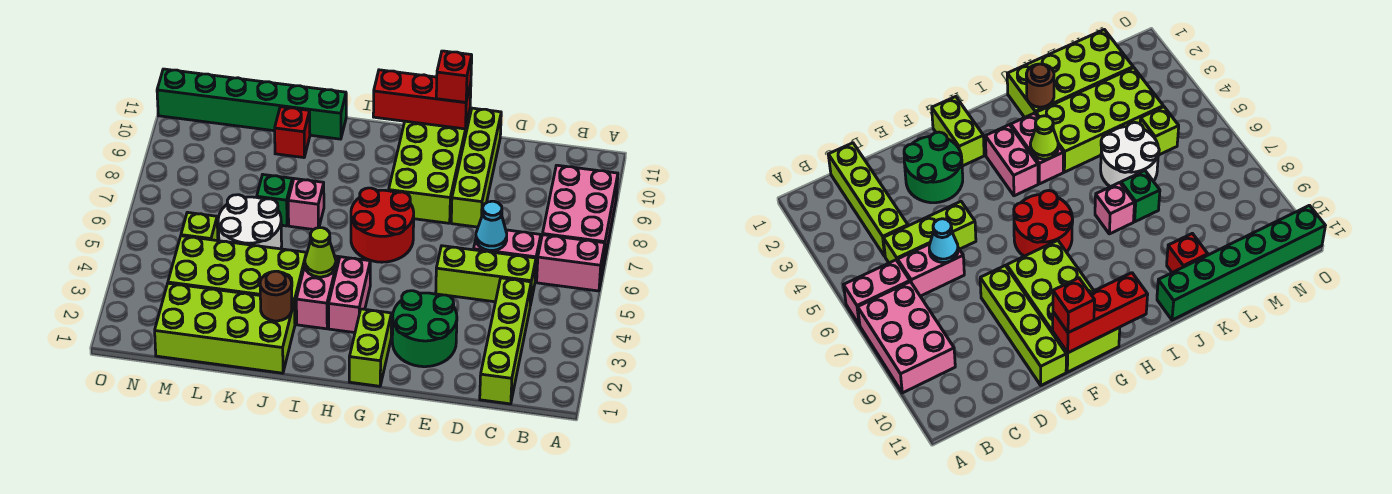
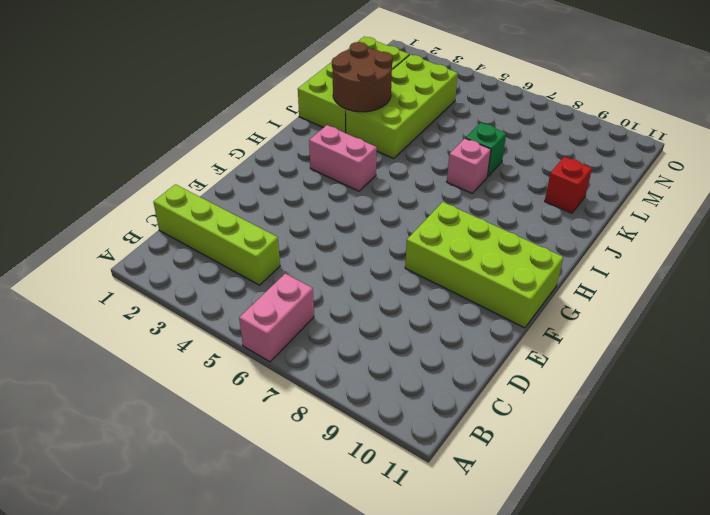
brown 2x2 round brick [332,42,393,112] -> brown 1x1 round brick [260,271,292,321]
none -> pink 2x3 brick [543,165,618,267]
none -> lime 1x3 brick [436,246,536,305]
none -> pink 1x2 brick [474,230,541,280]

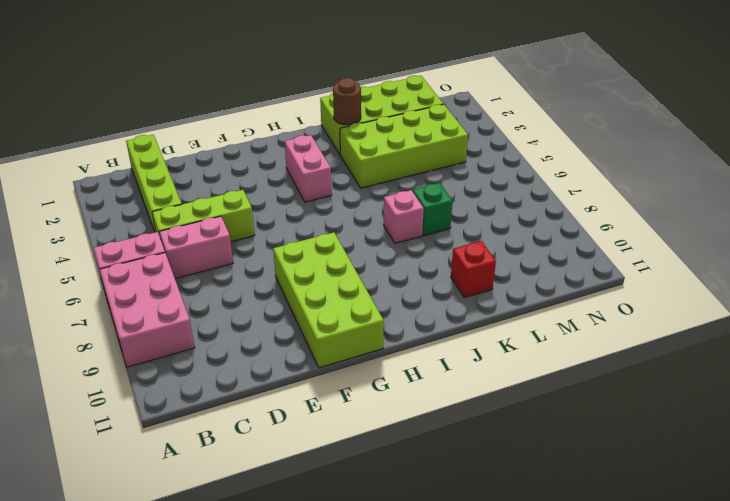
none -> green 2x2 round brick [392,291,457,367]
none -> lime 1x4 brick [451,108,501,227]
none -> lime 1x2 brick [349,309,391,386]

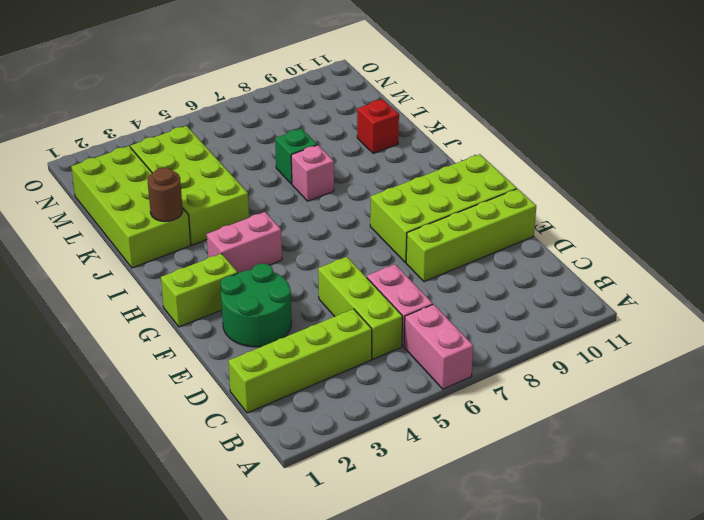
none -> pink 2x3 brick [543,165,618,267]
none -> red 2x2 round brick [351,188,414,262]
none -> pink 1x2 brick [296,256,338,329]

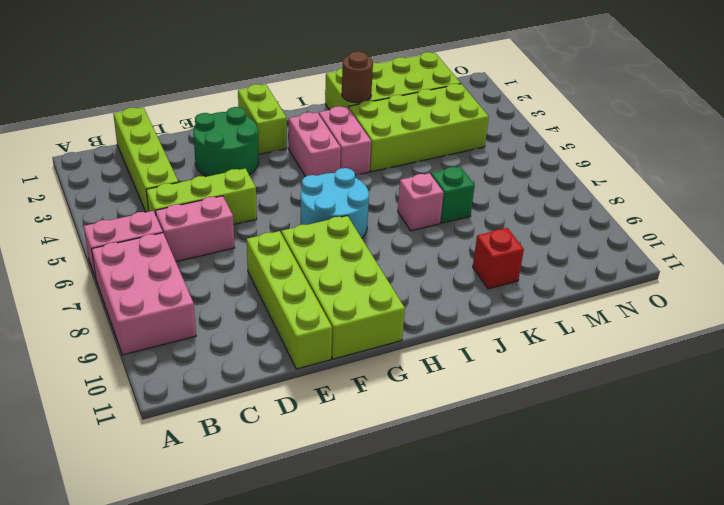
cyan 2x2 round brick [301,168,369,238] -> red 2x2 round brick [351,188,414,262]
none -> green 1x6 brick [157,69,346,139]
none -> white 2x2 round brick [218,195,282,249]
none -> lime 1x1 brick [181,212,218,241]

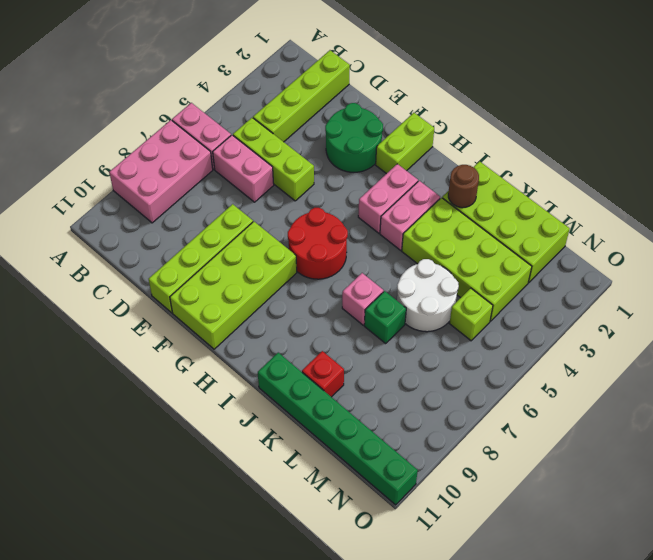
none -> cyan 1x1 cone [476,201,507,250]
none -> red 1x3 brick [373,70,471,129]
none -> lime 1x1 cone [305,228,336,277]

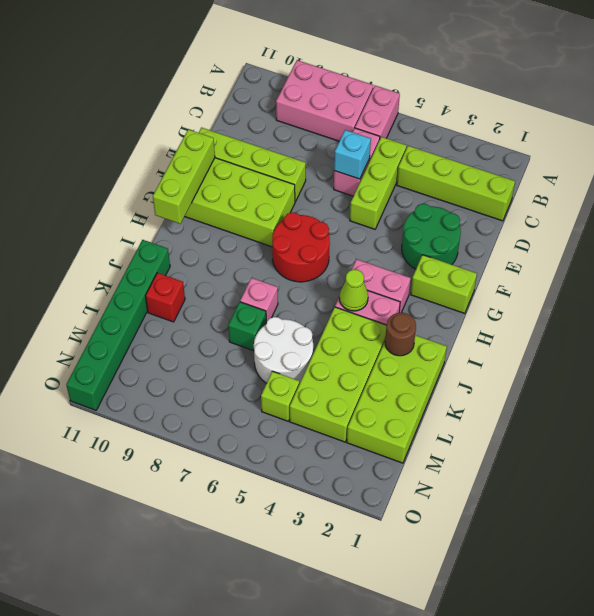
cyan 1x1 brick [334,130,371,179] -> cyan 1x1 cone [476,201,507,250]
lime 1x3 brick [153,129,215,224] -> red 1x3 brick [373,70,471,129]
none -> red 1x1 brick [436,51,472,102]

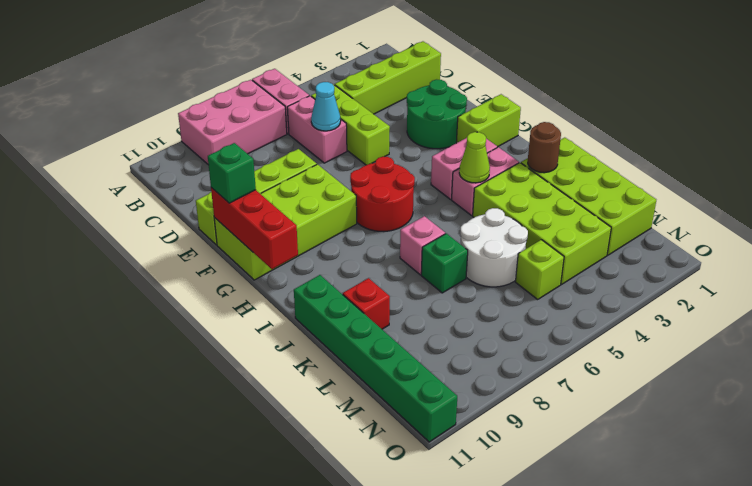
green 1x1 brick [208,143,256,203] -> red 1x1 brick [436,51,472,102]

